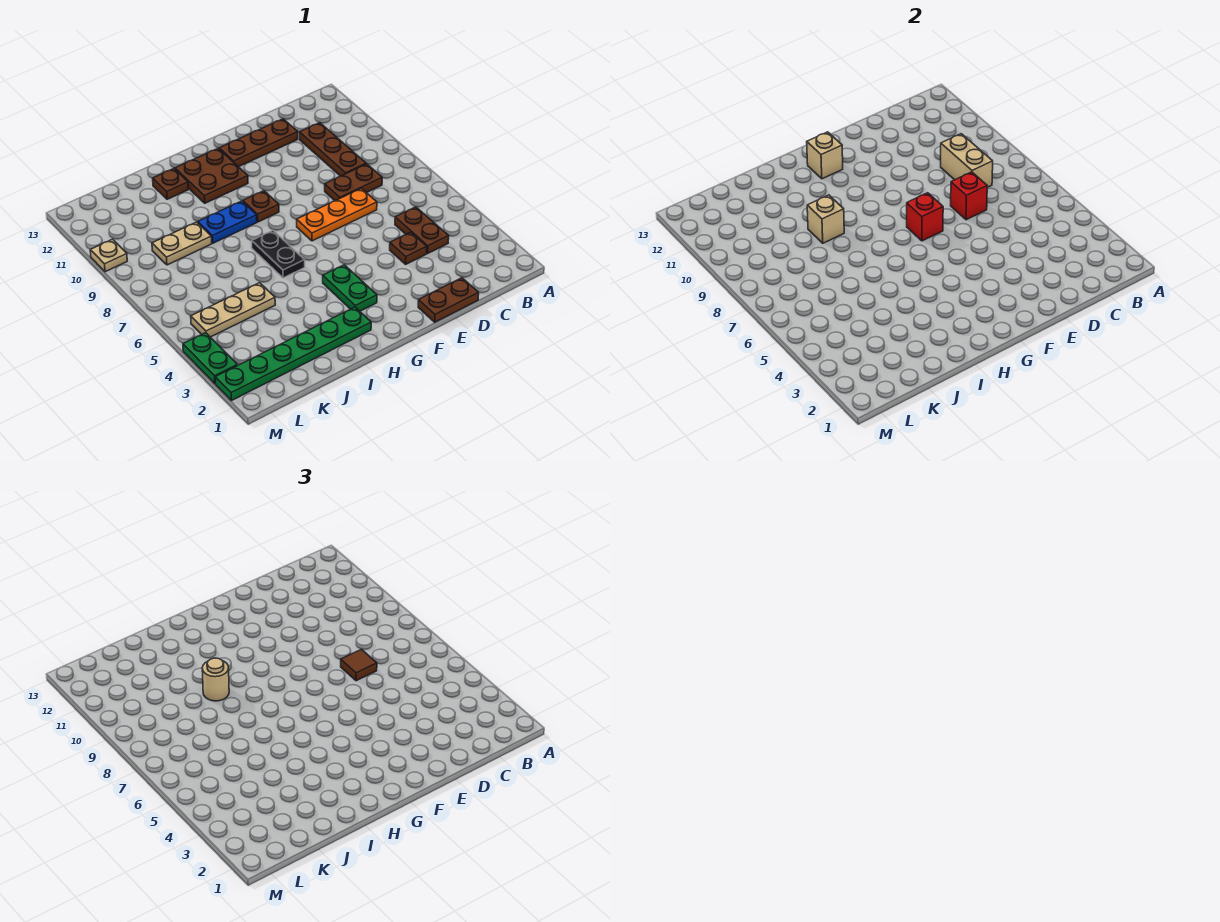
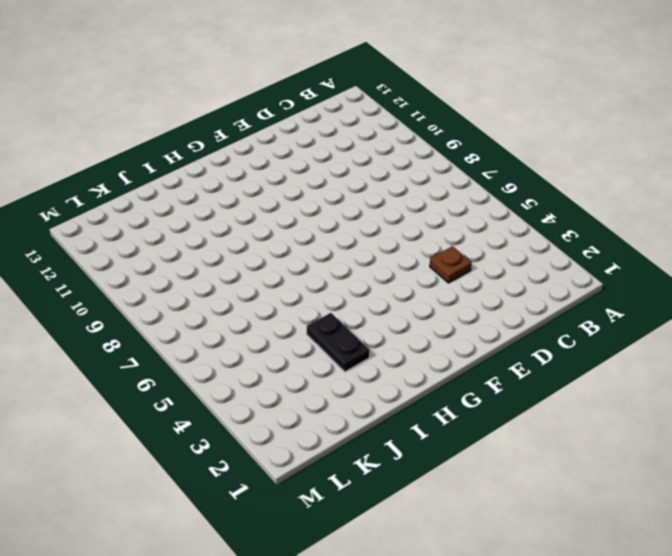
black 1x2 plate [307,313,370,372] -> black 1x2 plate moved to [252,231,305,278]
none -> brown 1x2 plate [395,207,449,253]
none -> brown 1x2 plate [325,164,382,201]
none -> brown 1x3 plate [300,123,366,176]

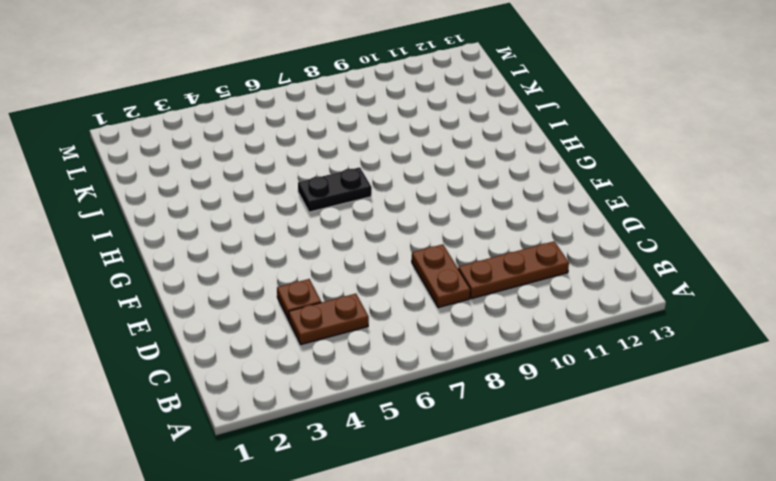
none -> brown 1x2 plate [418,278,479,322]
none -> orange 1x3 plate [297,188,377,241]
none -> brown 1x3 plate [219,119,298,167]

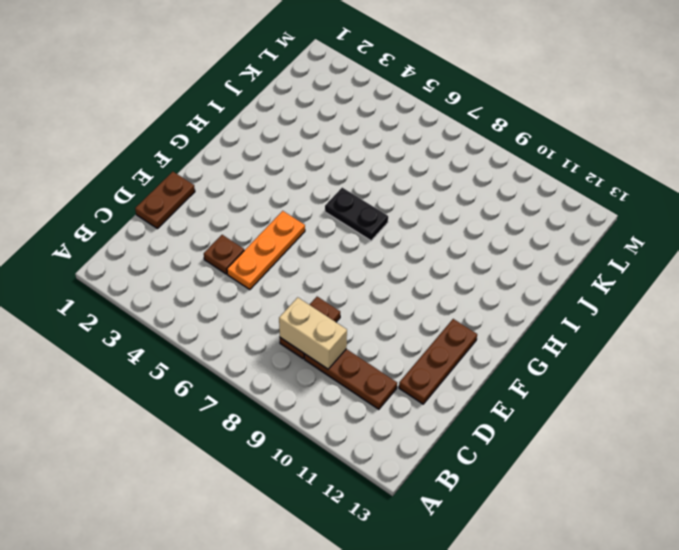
orange 1x3 plate [227,211,305,290] -> orange 1x3 plate moved to [297,188,377,241]
none -> brown 1x2 plate [395,207,449,253]
none -> green 1x2 plate [323,265,377,311]
none -> brown 1x1 plate [243,191,279,222]

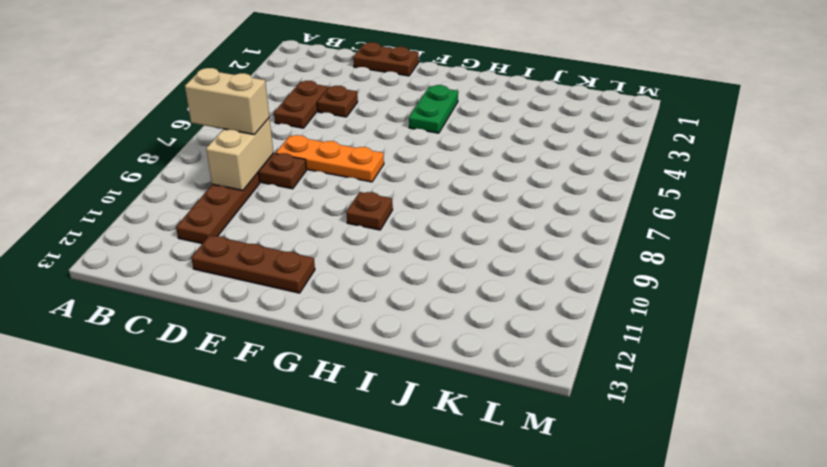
tan 1x2 brick [185,68,269,135] -> none
none -> brown 2x2 plate [175,148,248,203]
none -> green 1x6 plate [215,307,371,401]
none -> black 1x2 plate [252,231,305,278]

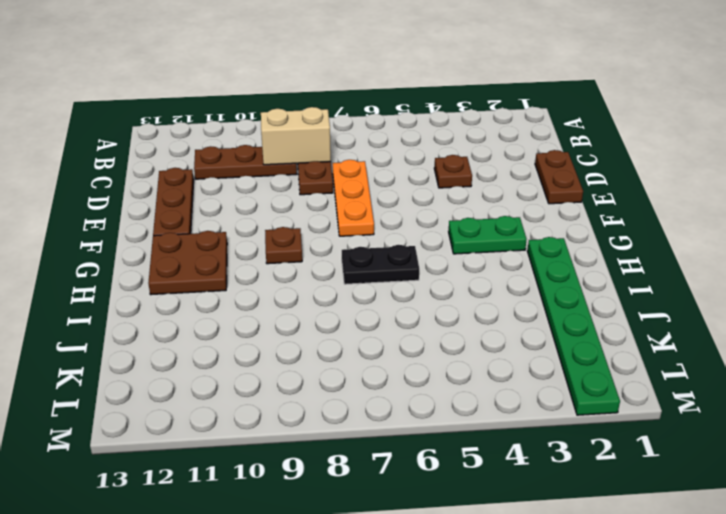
none -> brown 1x2 plate [395,207,449,253]
none -> blue 1x2 plate [198,201,257,243]
none -> brown 1x1 plate [153,169,189,199]

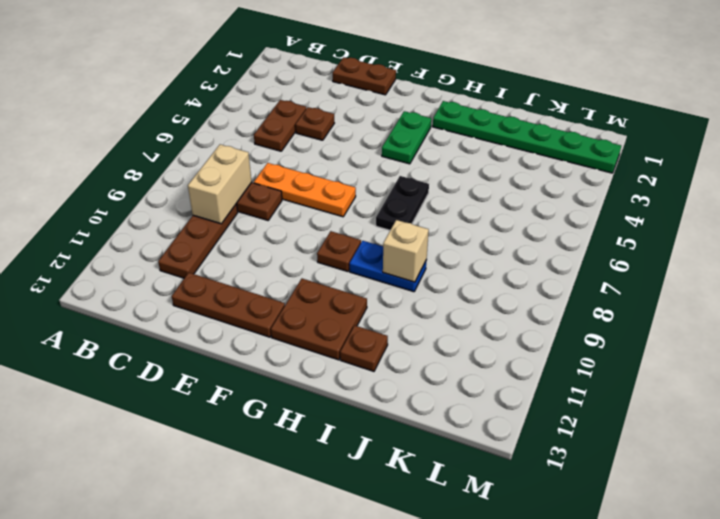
none -> tan 1x3 plate [191,283,275,337]
none -> tan 1x2 plate [152,222,212,265]
none -> green 1x2 plate [183,333,238,384]

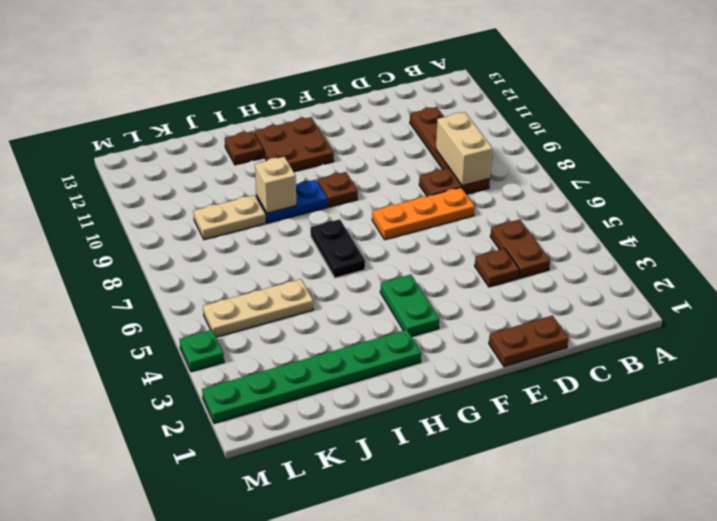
green 1x1 plate [180,330,224,372] -> green 1x2 plate [183,333,238,384]
none -> brown 1x3 plate [219,119,298,167]
none -> tan 1x1 plate [90,239,127,272]
none -> red 1x1 brick [951,172,987,220]

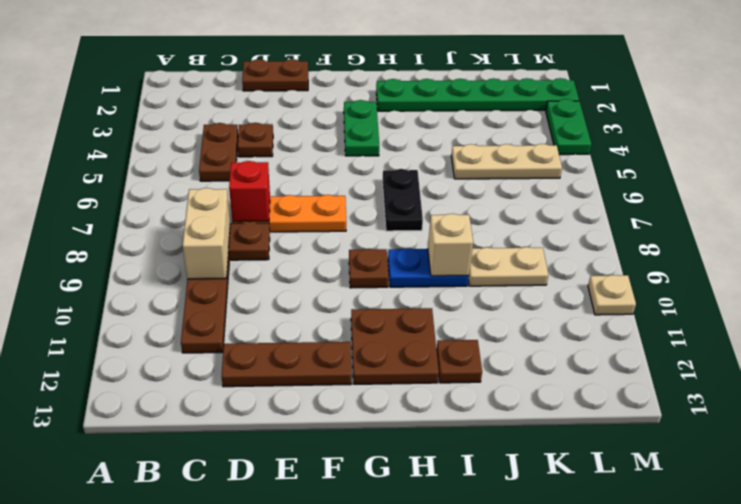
none -> red 1x1 brick [907,193,943,241]
none -> tan 1x1 brick [807,132,843,179]
none -> brown 1x1 tile [341,649,377,681]

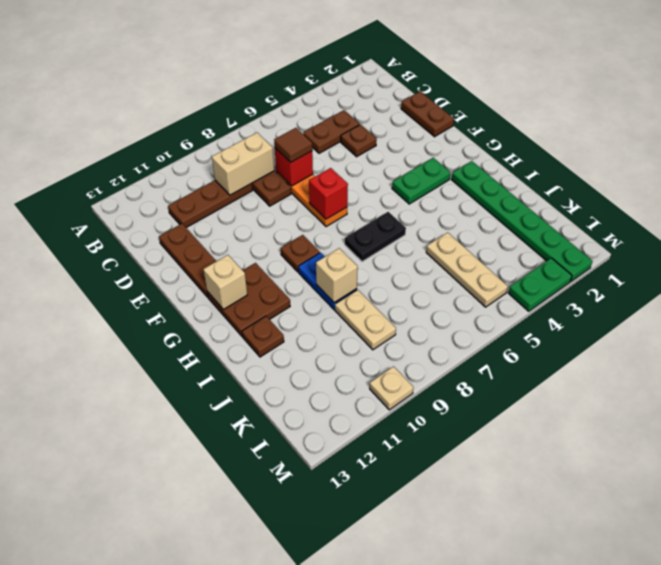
none -> tan 1x1 round brick [202,658,229,701]

